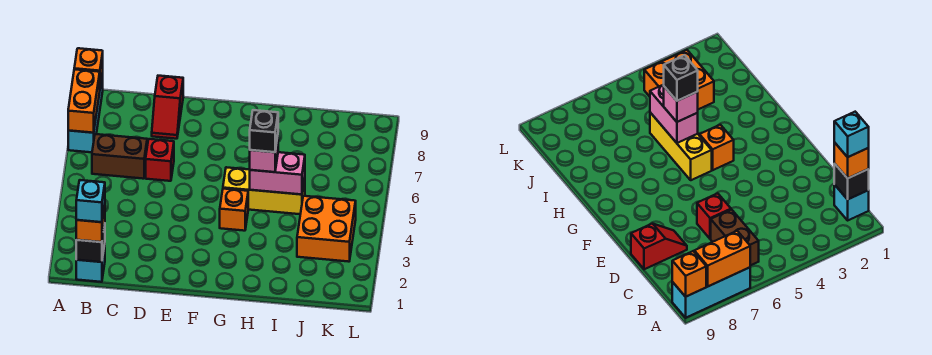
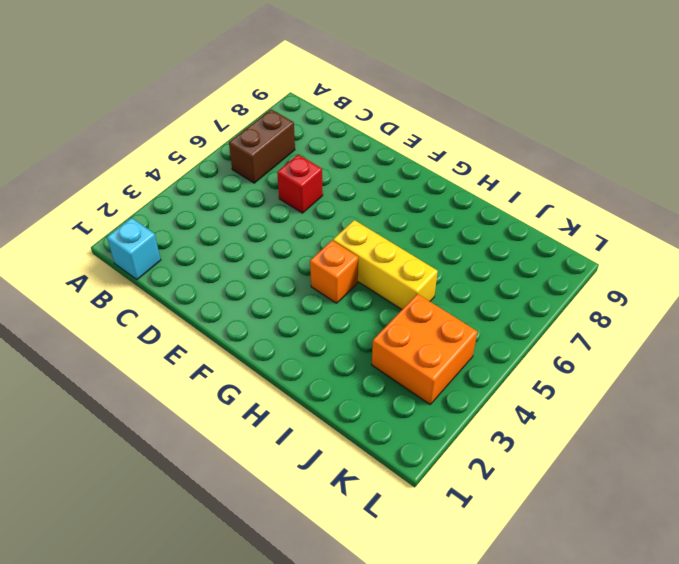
brown 1x2 brick [229,109,295,183] -> brown 1x2 brick turned to [92,134,147,179]
none -> cyan 1x3 brick [68,73,103,152]
none -> red 1x2 slope [152,76,183,139]
none -> orange 1x2 brick [68,69,100,133]

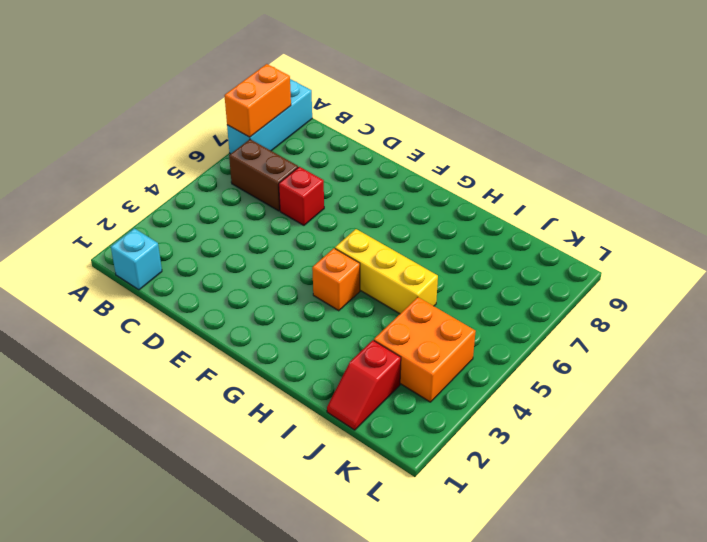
red 1x2 slope [327,340,401,430] -> red 1x2 slope moved to [152,76,183,139]
none -> orange 1x1 brick [74,48,103,86]
none -> black 1x1 brick [76,225,105,262]
none -> pink 1x2 brick [250,152,305,195]

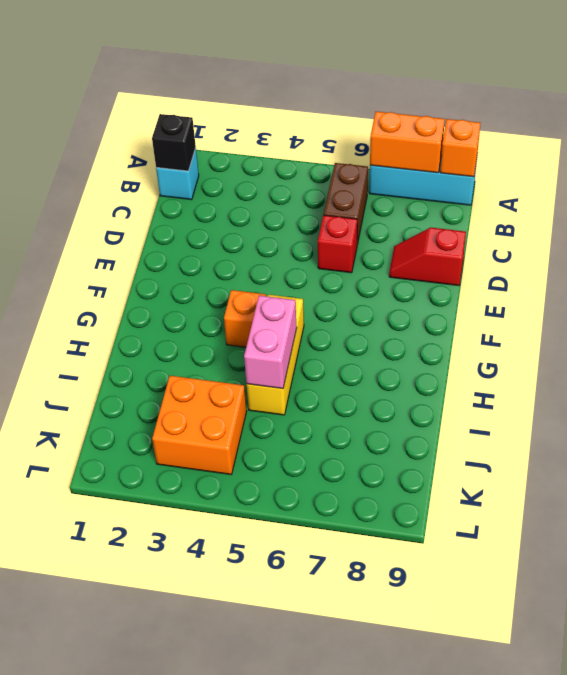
none -> orange 1x1 brick [76,205,105,242]
none -> pink 1x1 brick [250,137,278,172]
none -> cyan 1x1 brick [76,180,105,222]

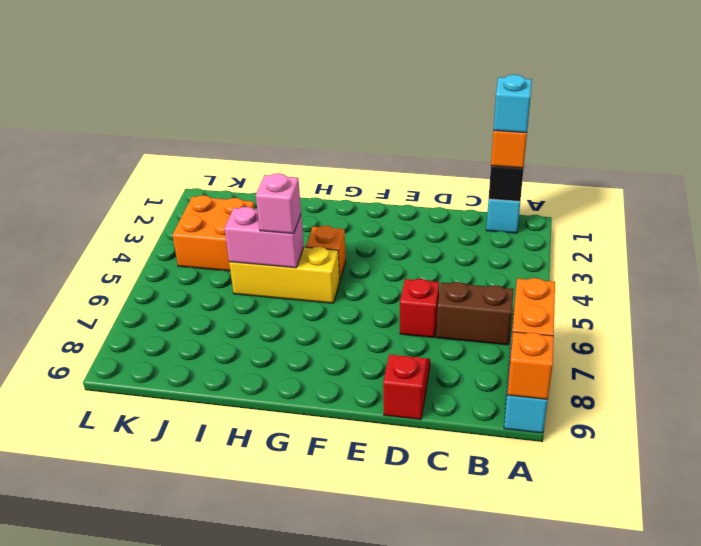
none -> black 1x1 brick [250,110,278,152]

